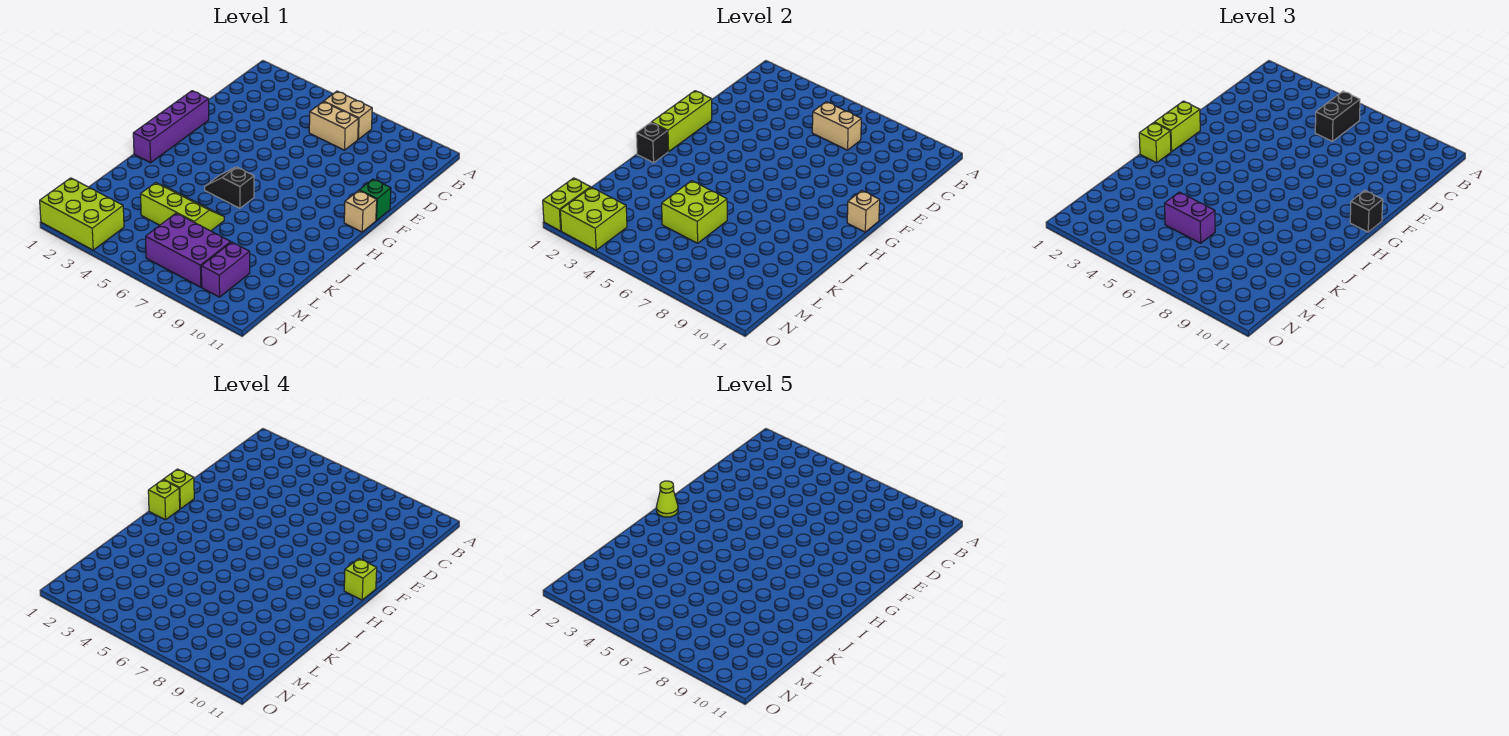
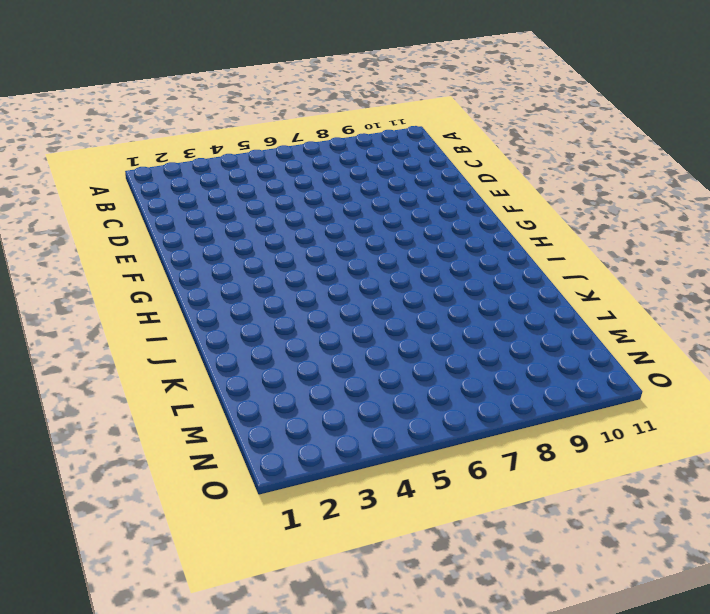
none -> tan 1x2 brick [324,91,372,139]
none -> tan 1x2 brick [309,102,358,150]
none -> purple 1x4 brick [133,91,209,163]

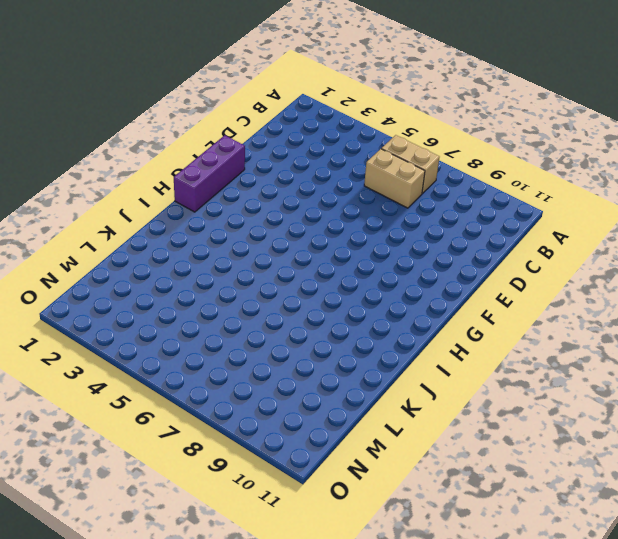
purple 1x3 brick [174,135,245,212] -> purple 1x4 brick [133,91,209,163]
none -> green 1x1 brick [359,179,391,220]
none -> tan 1x1 brick [344,190,377,232]
none -> black 1x2 slope [205,167,254,208]

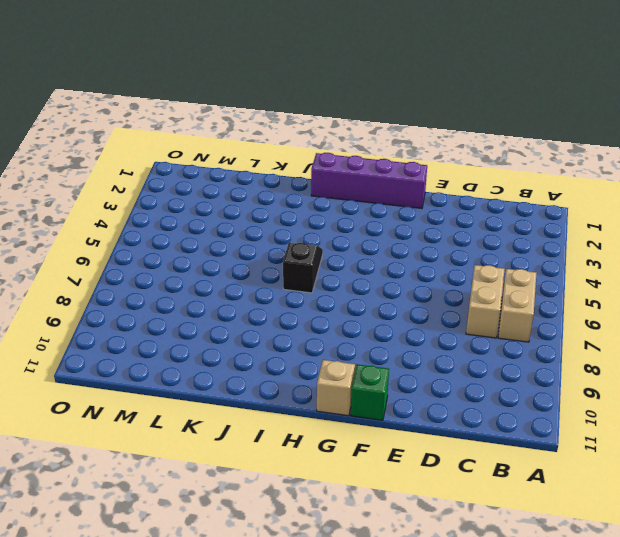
none -> lime 2x3 slope [141,183,224,231]
none -> purple 2x3 brick [146,213,231,287]
none -> purple 1x2 brick [201,242,250,297]

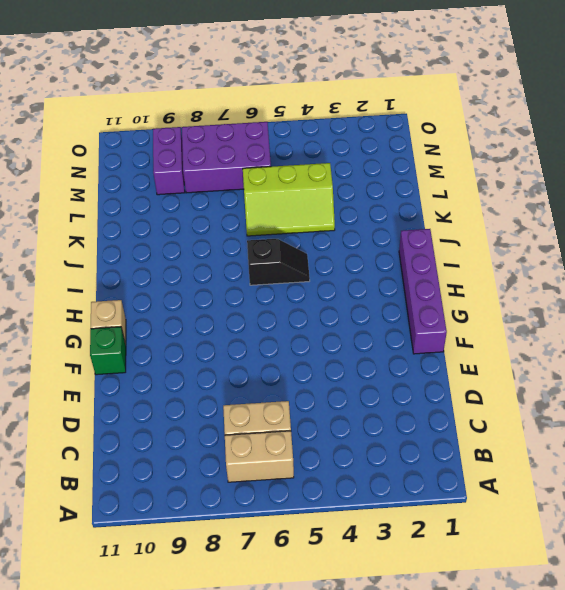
none -> lime 2x3 brick [40,178,124,250]
none -> tan 1x2 brick [812,102,861,150]
none -> lime 1x3 brick [651,91,712,152]

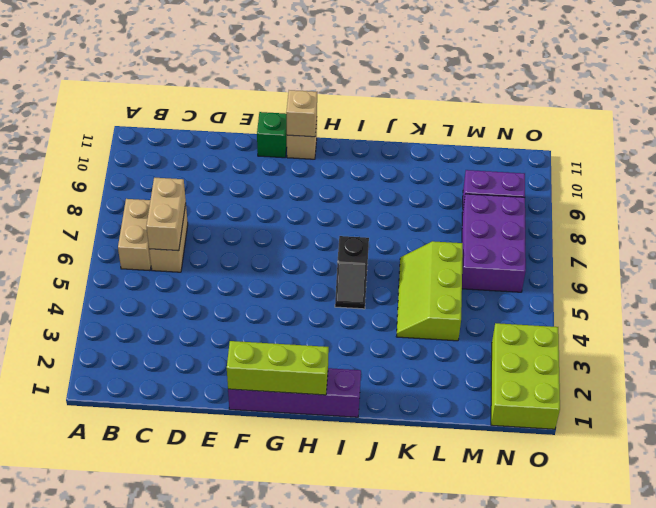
none -> black 1x1 brick [636,123,668,163]
none -> lime 2x2 brick [662,181,727,243]
none -> lime 1x2 brick [543,178,591,231]

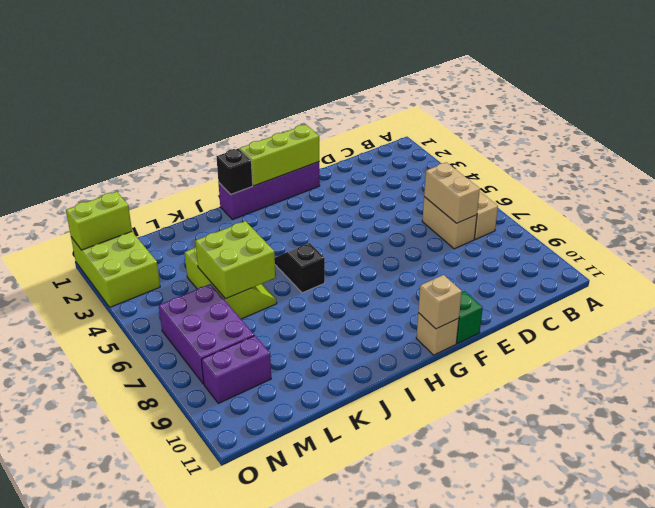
none -> lime 2x2 brick [560,187,627,250]
none -> black 1x2 brick [1315,91,1360,141]
none -> lime 1x2 brick [1154,101,1200,152]

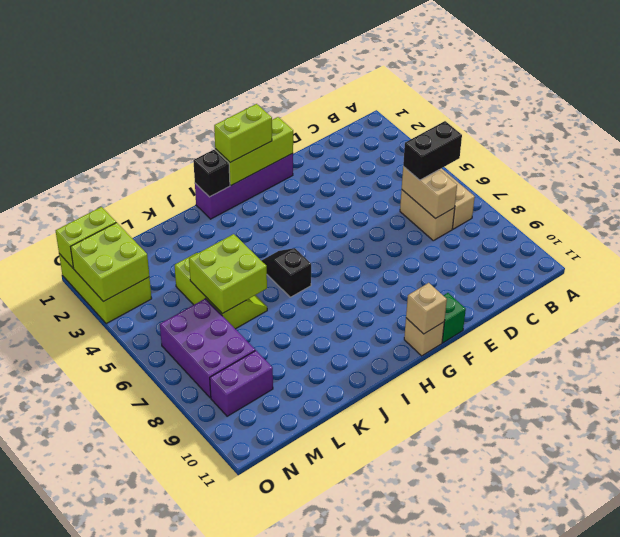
none -> black 1x1 brick [1350,190,1383,232]
none -> lime 1x1 brick [1139,123,1171,163]
none -> purple 1x2 brick [1165,192,1215,243]

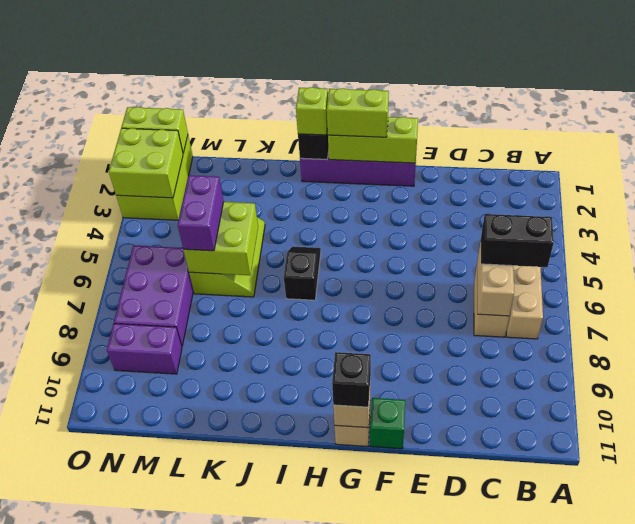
none -> lime 1x1 brick [163,469,194,509]
none -> lime 1x1 brick [344,558,377,600]
none -> lime 1x1 brick [148,480,180,520]

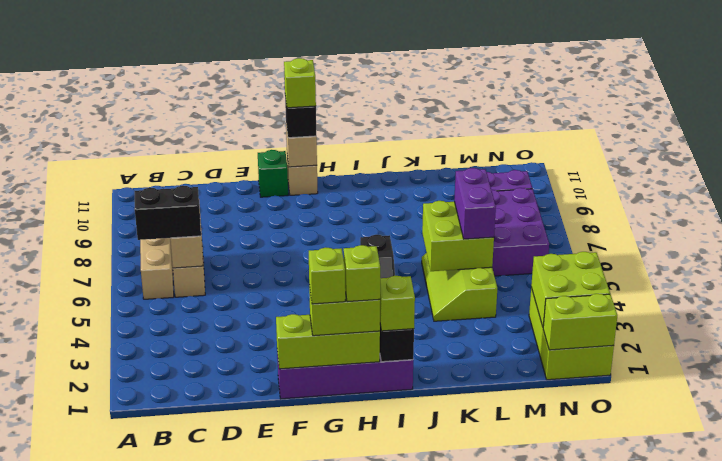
none -> lime 1x1 cone [656,481,678,517]

